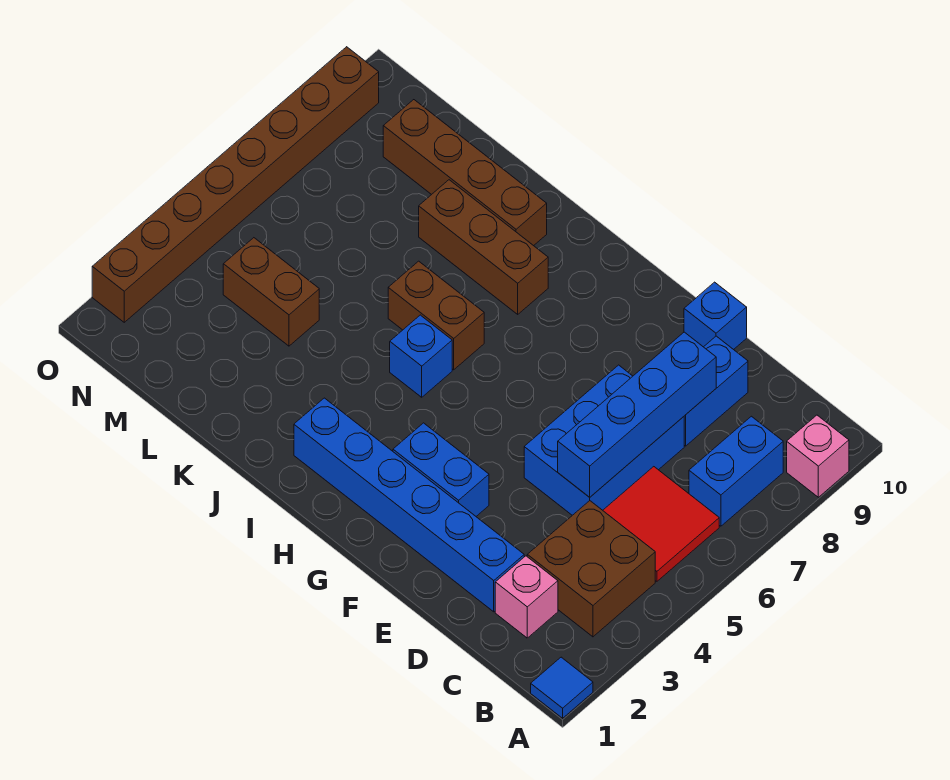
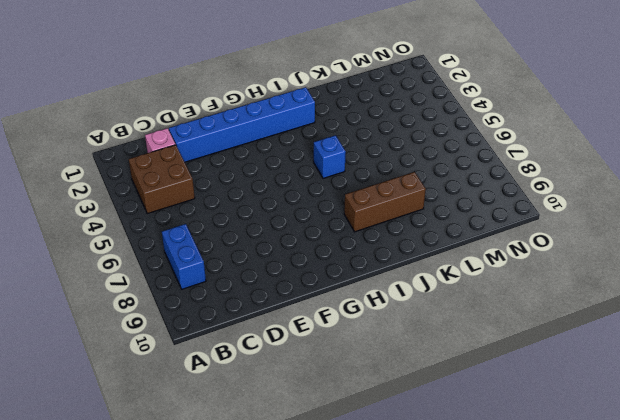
none -> blue 1x1 tile [531,657,593,718]
none -> pink 1x1 brick [787,415,849,497]
none -> red 2x2 tile [603,467,719,581]

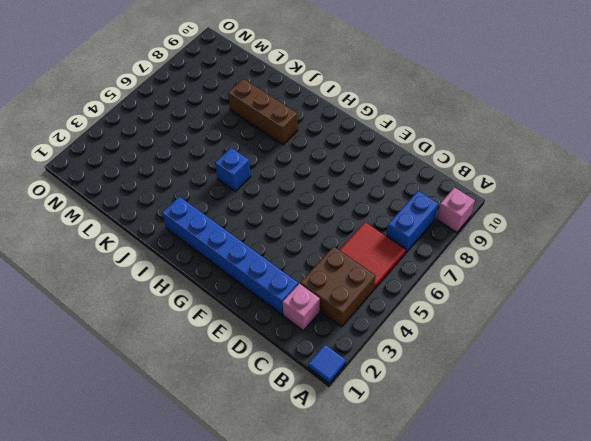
none -> blue 2x3 brick [524,365,684,515]
none -> blue 1x2 brick [684,336,748,446]
none -> blue 1x1 brick [684,282,747,350]

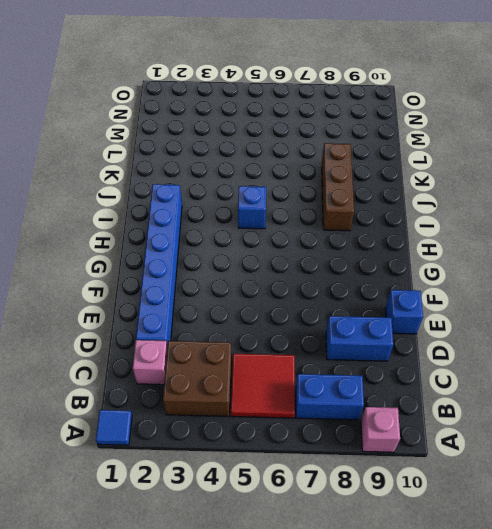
none -> blue 2x3 brick [524,365,684,515]
none -> blue 1x2 brick [393,423,489,516]
none -> brown 1x2 brick [388,261,484,370]

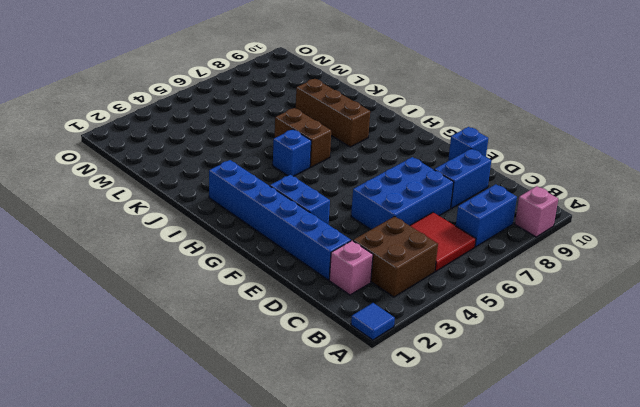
none -> brown 1x4 brick [383,100,547,246]
none -> brown 1x2 brick [223,238,319,346]
none -> brown 1x8 brick [92,47,379,322]

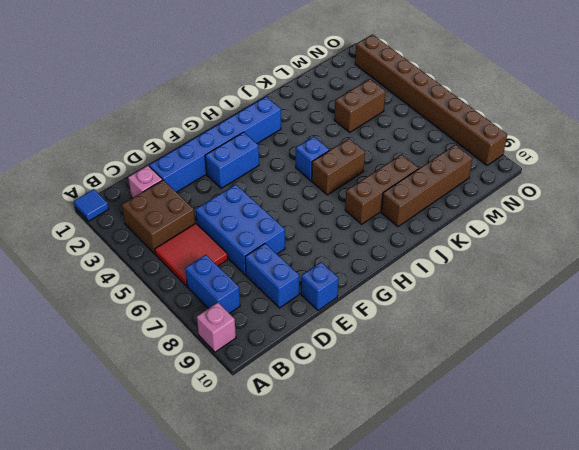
none -> blue 1x4 brick [558,332,716,497]

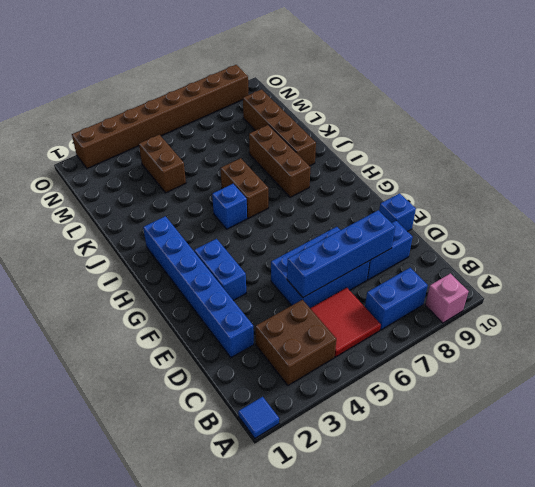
none -> pink 1x1 brick [495,556,558,638]

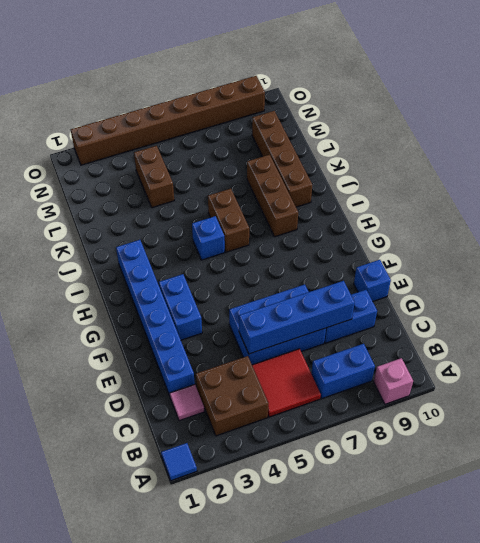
pink 1x1 tile [170,384,204,421] -> pink 1x1 brick [495,556,558,638]

